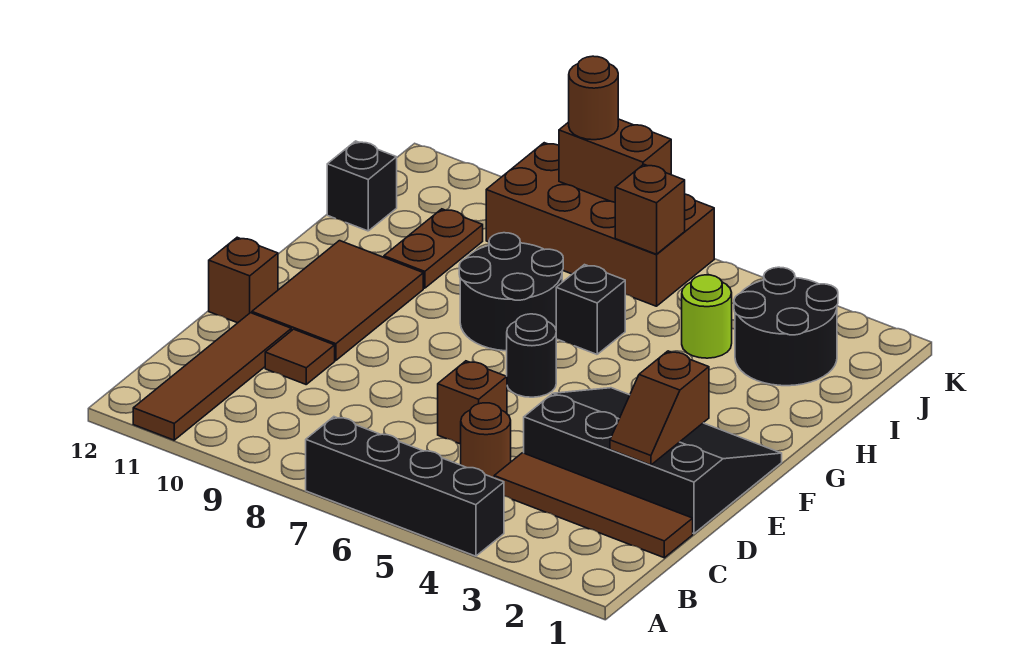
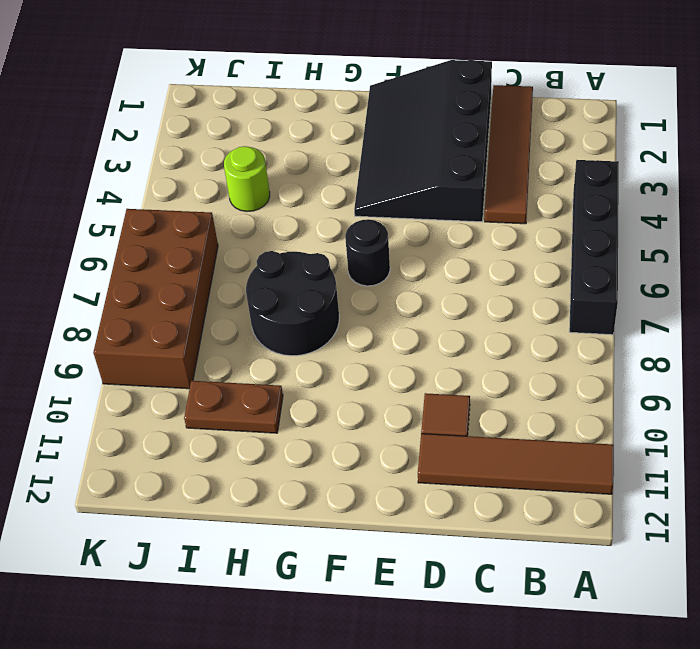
none -> brown 1x1 round brick [461,403,511,478]
none -> brown 1x1 brick [438,361,507,444]
none -> brown 2x3 tile [252,241,423,360]

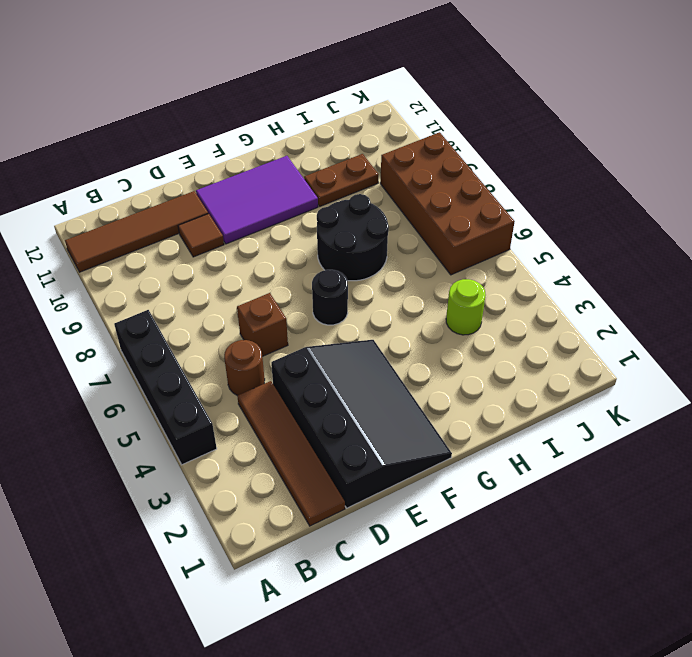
purple 2x3 tile [196,156,318,244] -> brown 2x3 tile [252,241,423,360]
none -> brown 1x1 brick [209,237,278,323]
none -> black 1x1 brick [556,265,625,354]
none -> black 2x2 round brick [734,267,838,386]

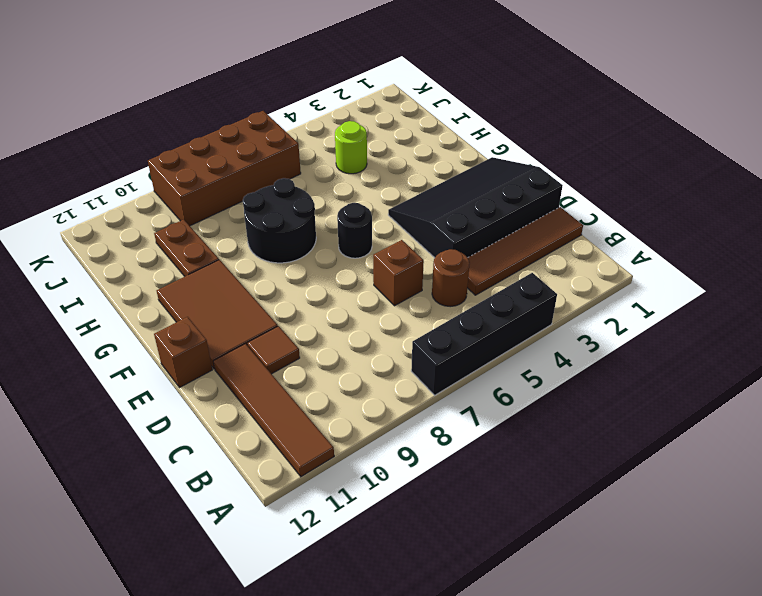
none -> black 1x1 brick [556,265,625,354]
none -> black 2x2 round brick [734,267,838,386]
none -> black 1x1 brick [327,141,397,231]

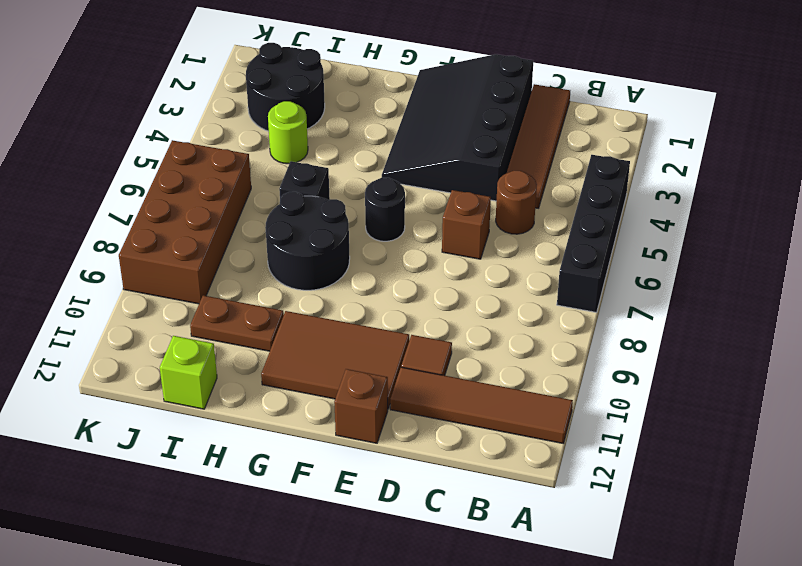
lime 1x1 brick [160,336,217,409] -> black 1x1 brick [327,141,397,231]
none -> brown 1x2 slope [610,351,709,465]
none -> brown 1x1 brick [615,164,685,254]
none -> brown 1x2 brick [559,119,671,202]

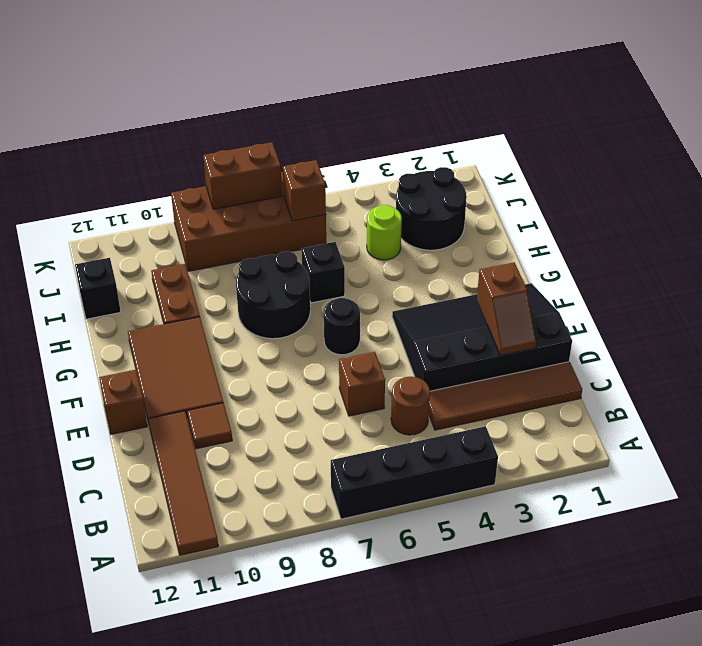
none -> brown 1x1 round brick [569,56,618,140]

